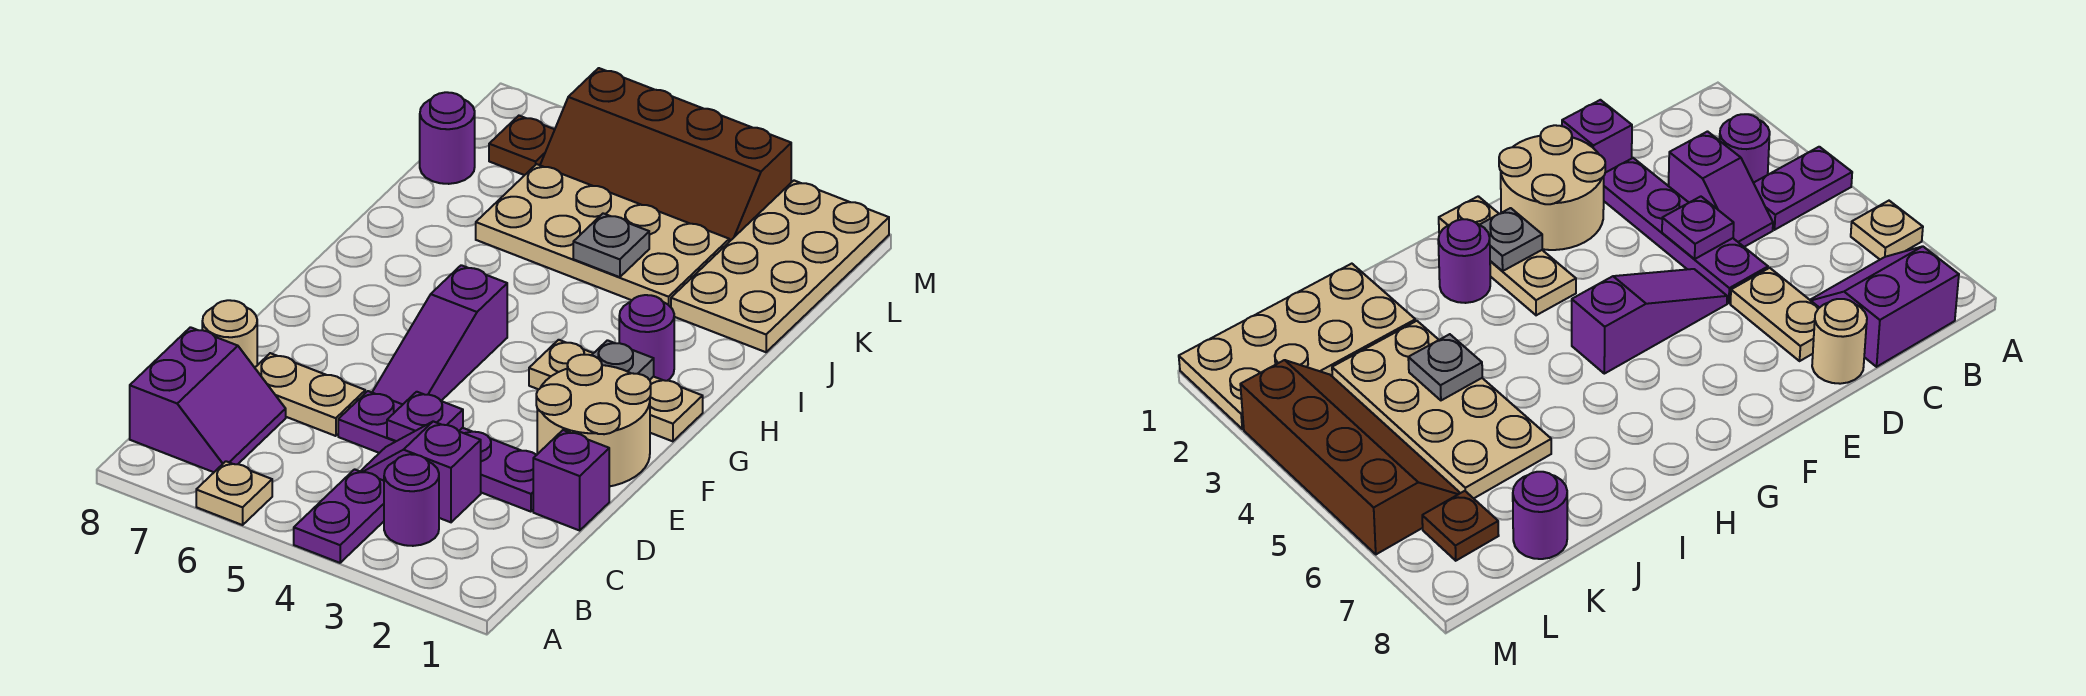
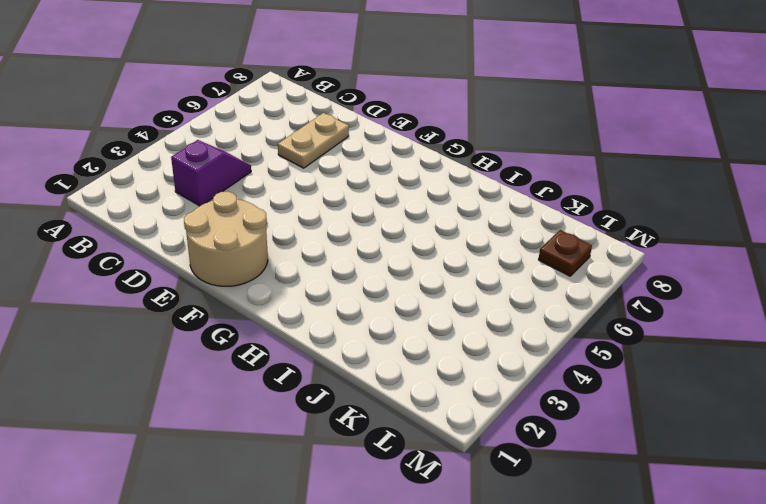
none -> purple 1x2 plate [294,469,384,563]
none -> tan 1x1 plate [196,461,272,525]
none -> purple 1x1 round brick [384,454,439,546]

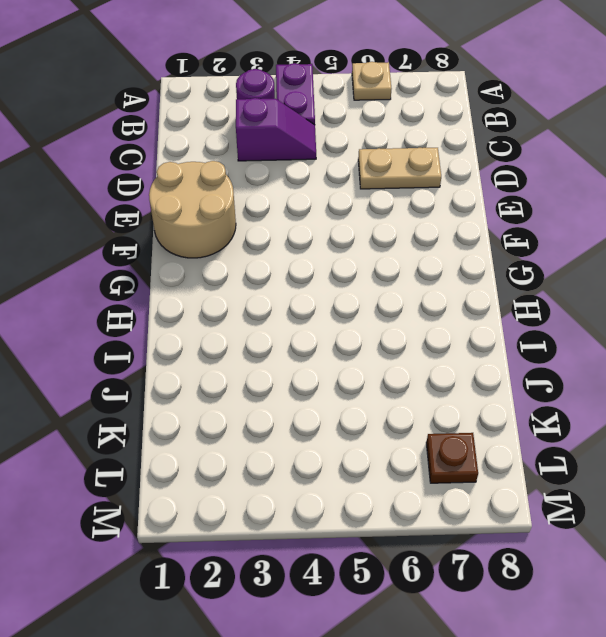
none -> purple 2x2 slope [130,327,286,472]
none -> purple 1x1 brick [533,430,609,530]
none -> purple 1x4 plate [338,391,536,512]

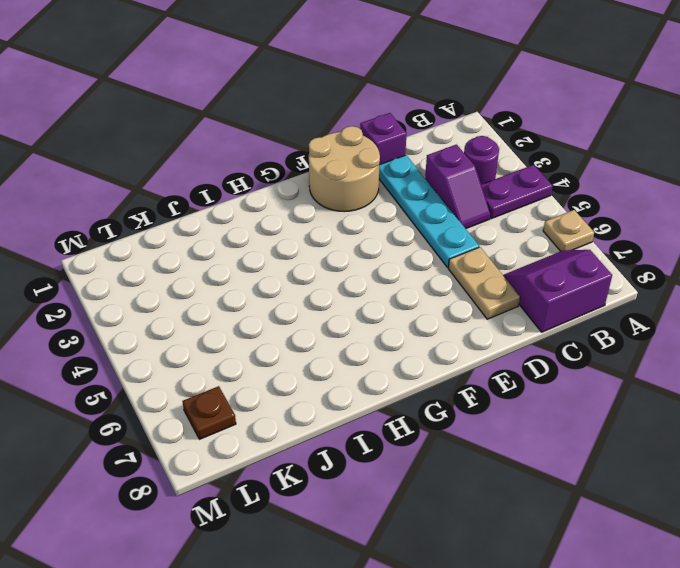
cyan 1x4 plate [379,155,479,268] -> purple 1x4 plate [338,391,536,512]
none -> tan 1x1 round brick [202,300,257,368]
none -> purple 1x3 slope [372,265,507,404]
none -> tan 1x3 plate [529,340,703,441]

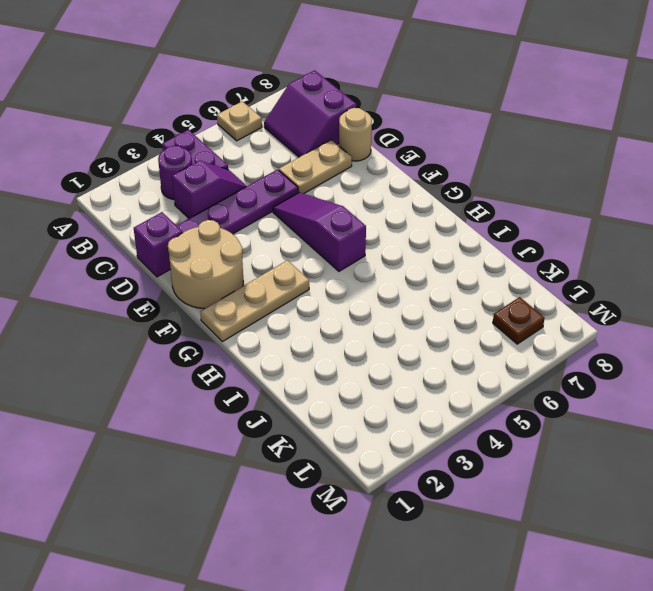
none -> purple 1x1 round brick [619,295,674,381]
none -> tan 2x4 plate [671,181,889,352]
none -> tan 2x4 plate [476,164,729,307]

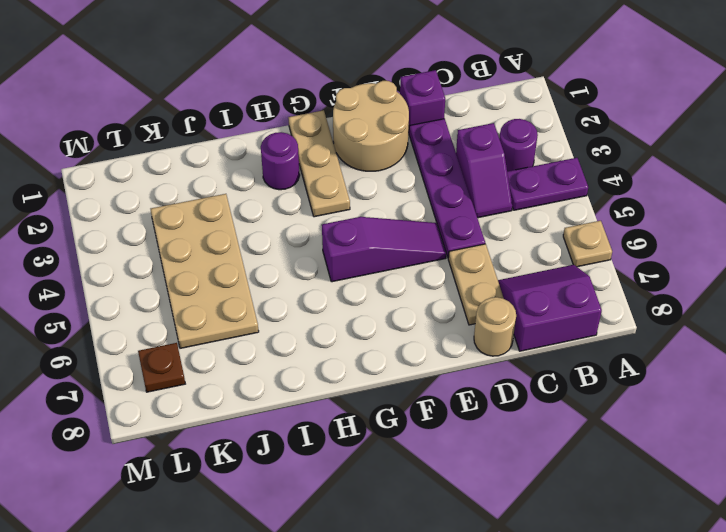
none -> tan 2x4 plate [671,181,889,352]
none -> purple 1x1 round brick [420,92,475,184]
none -> brown 2x4 slope [540,68,791,242]

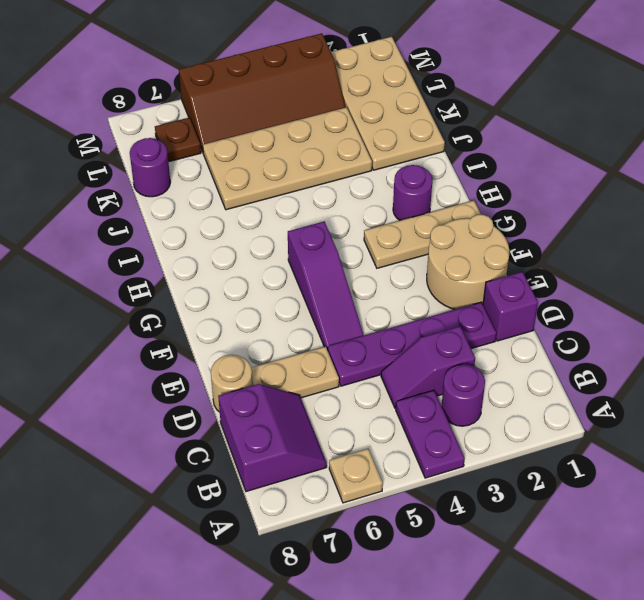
none -> purple 1x1 plate [387,392,463,441]
none -> grey 1x1 plate [592,340,654,380]
none -> grey 1x1 plate [573,213,649,277]

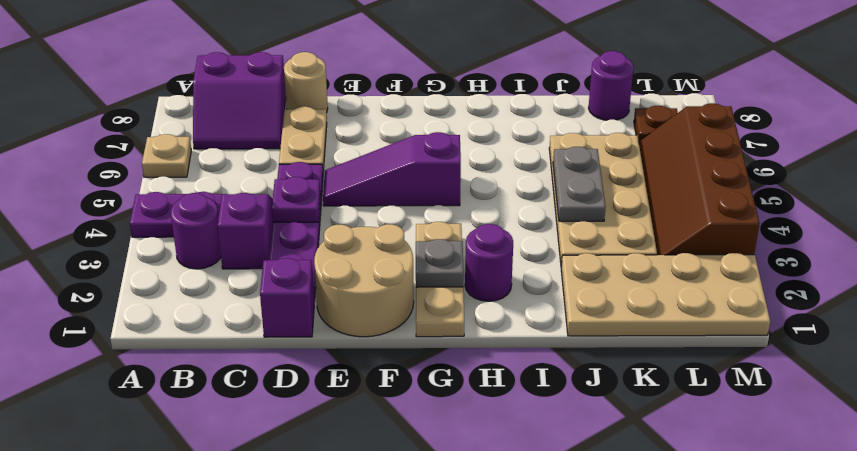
grey 1x2 plate [553,147,606,221] -> grey 1x1 plate [573,213,649,277]

